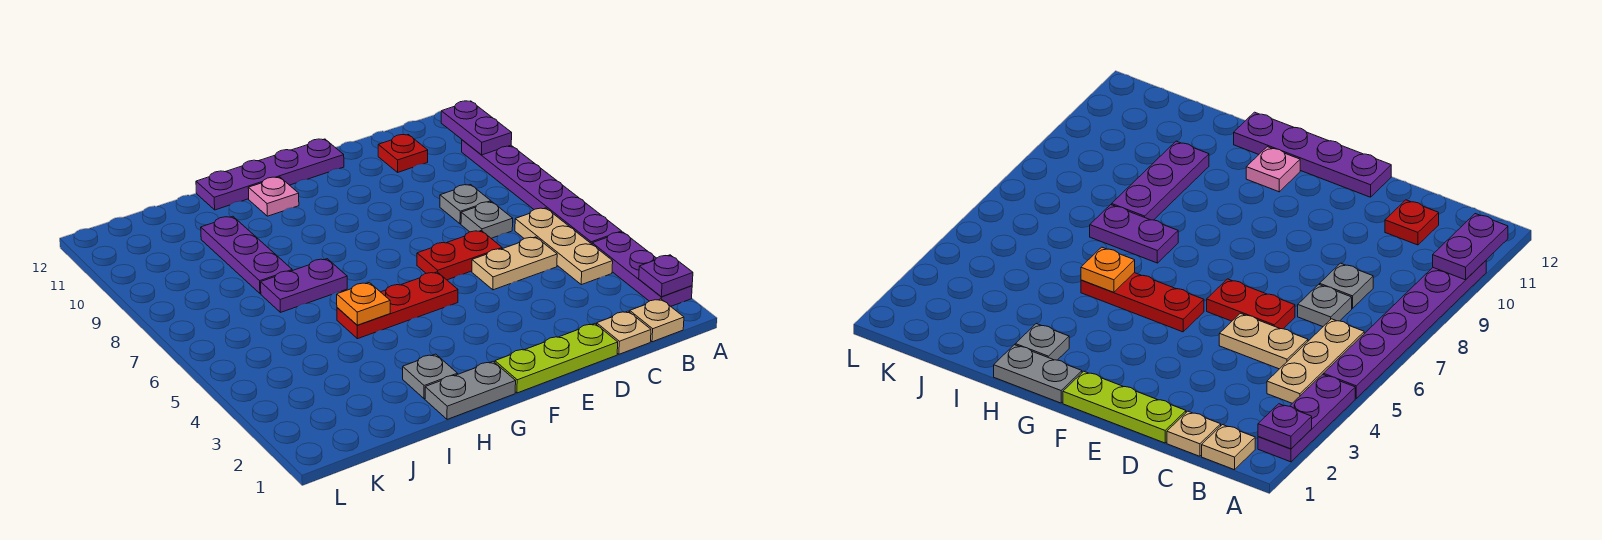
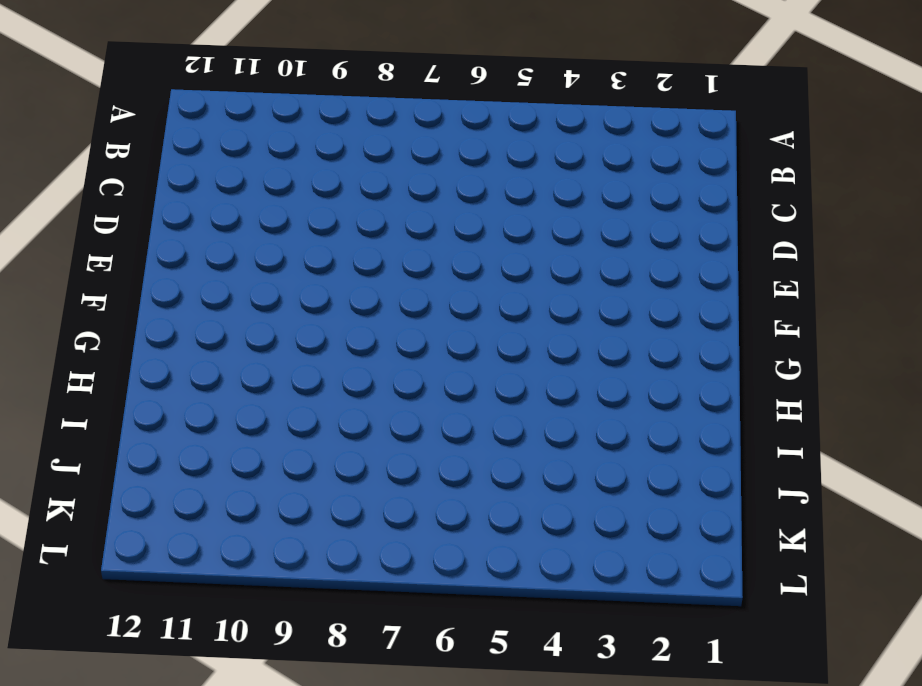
none -> purple 1x3 plate [592,232,692,306]
none -> purple 1x6 plate [462,140,622,244]
none -> tan 1x1 plate [630,299,684,342]

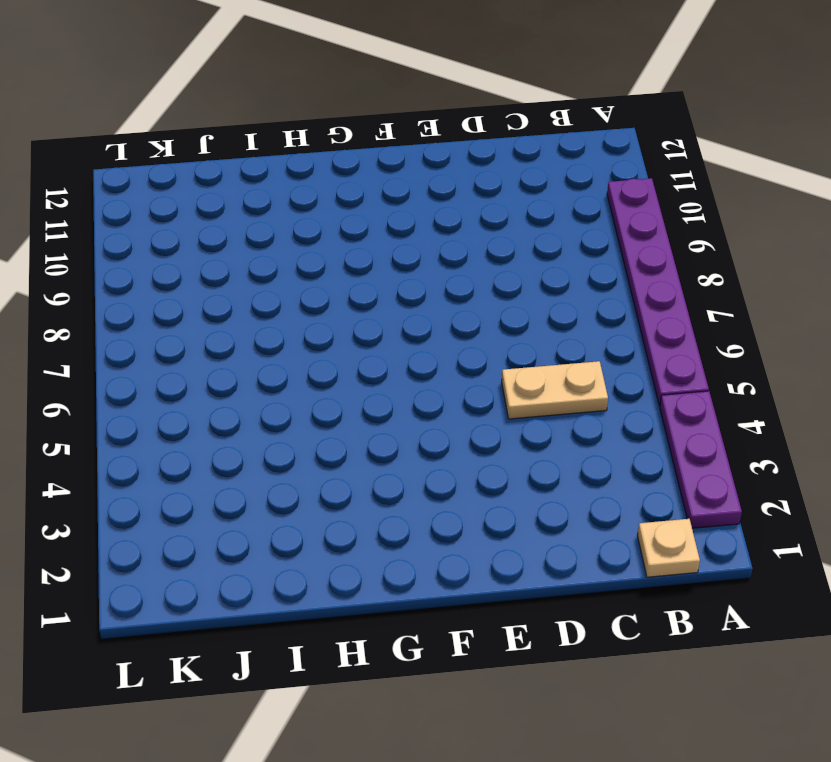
none -> tan 1x3 plate [515,208,613,285]
none -> tan 1x1 plate [597,311,651,354]
none -> grey 1x1 plate [461,202,513,238]

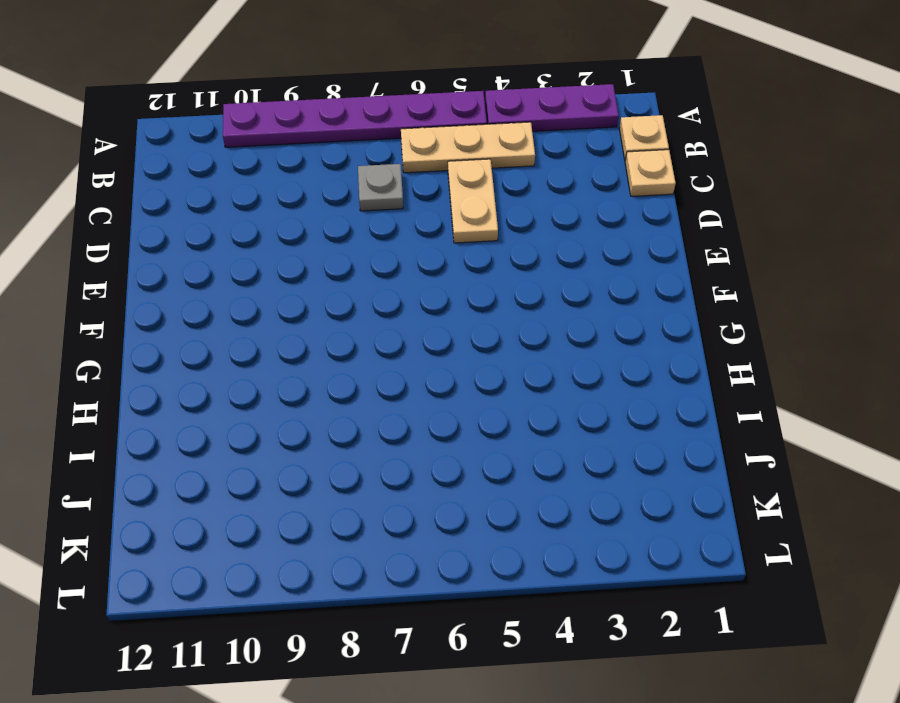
none -> grey 1x1 plate [440,185,491,224]
none -> red 1x1 plate [378,135,428,172]
none -> lime 1x3 plate [495,324,618,393]

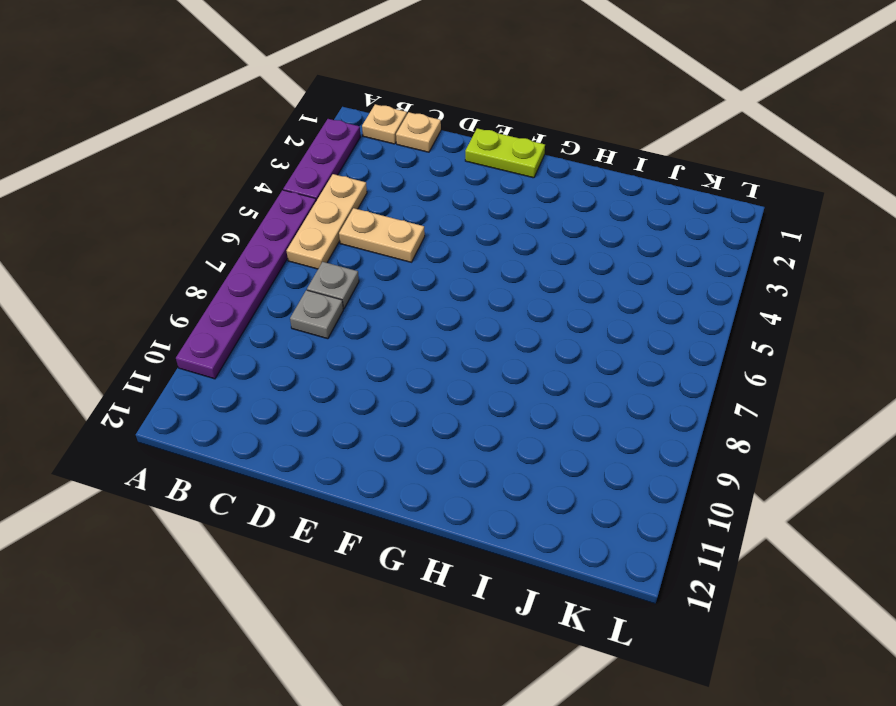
lime 1x2 plate [465,128,545,178] -> lime 1x3 plate [495,324,618,393]
none -> red 1x1 plate [378,135,428,172]
none -> red 1x2 plate [417,231,502,280]
none -> purple 1x4 plate [196,139,344,210]

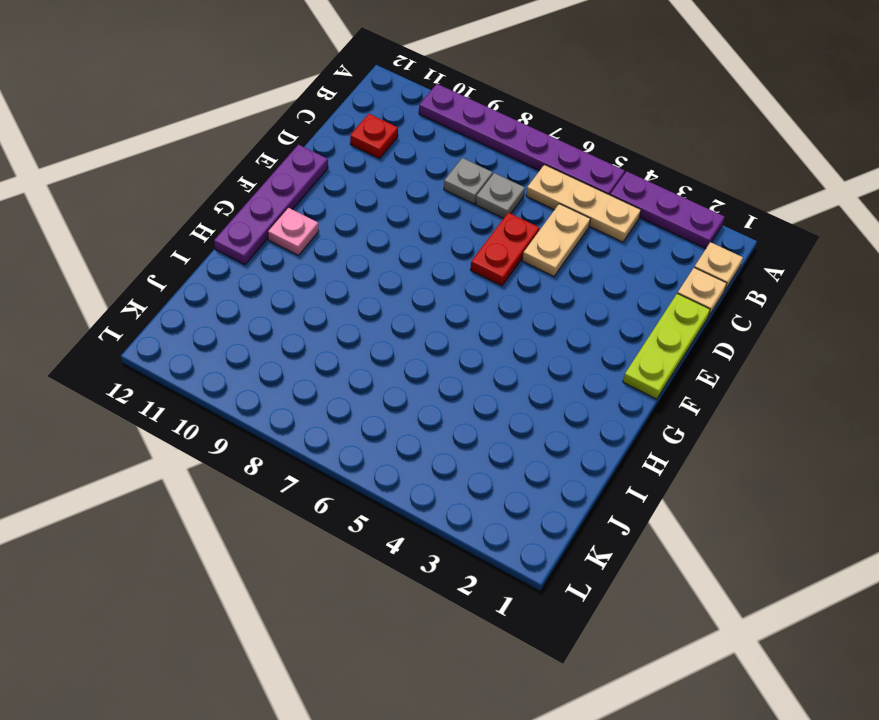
none -> red 1x3 plate [337,272,458,339]
none -> grey 1x2 plate [425,361,516,419]
none -> grey 1x1 plate [403,354,458,399]

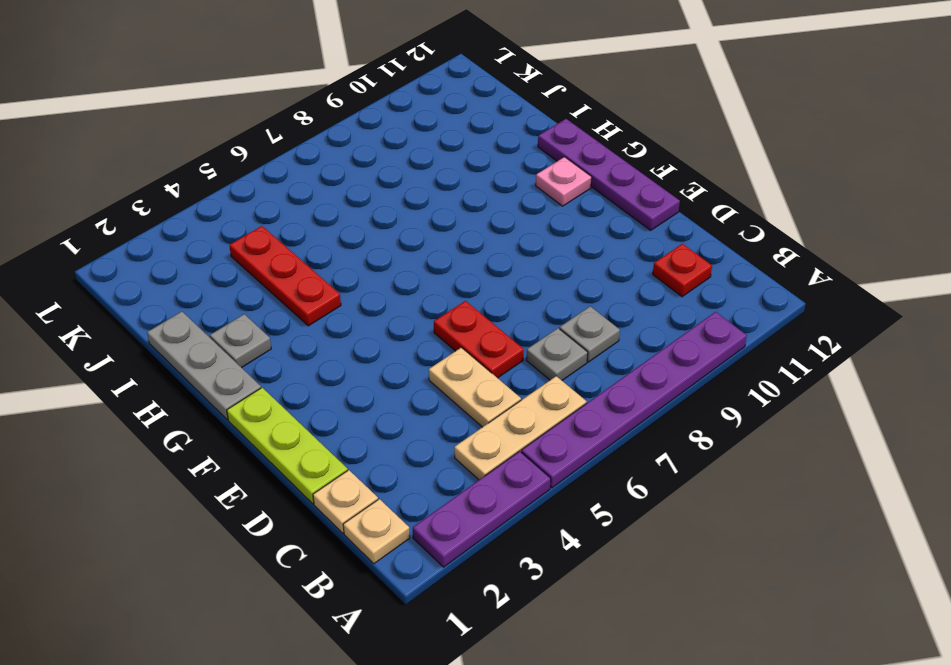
grey 1x3 plate [147,312,261,420] -> grey 1x2 plate [425,361,516,419]
red 1x3 plate [229,226,341,326] -> red 1x3 plate moved to [337,272,458,339]
none -> purple 1x2 plate [261,259,347,312]
none -> purple 1x3 plate [201,216,292,294]
none -> purple 1x1 plate [639,255,693,297]

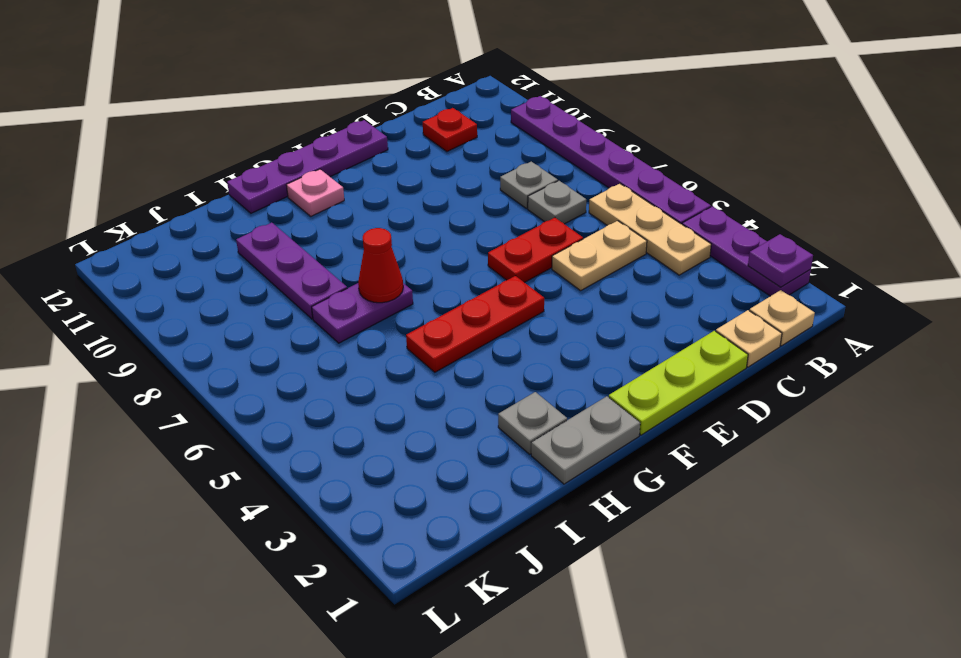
red 1x1 cone [358,228,403,303] -> none
none -> purple 1x2 plate [441,101,512,155]
none -> orange 1x1 plate [337,282,390,325]

